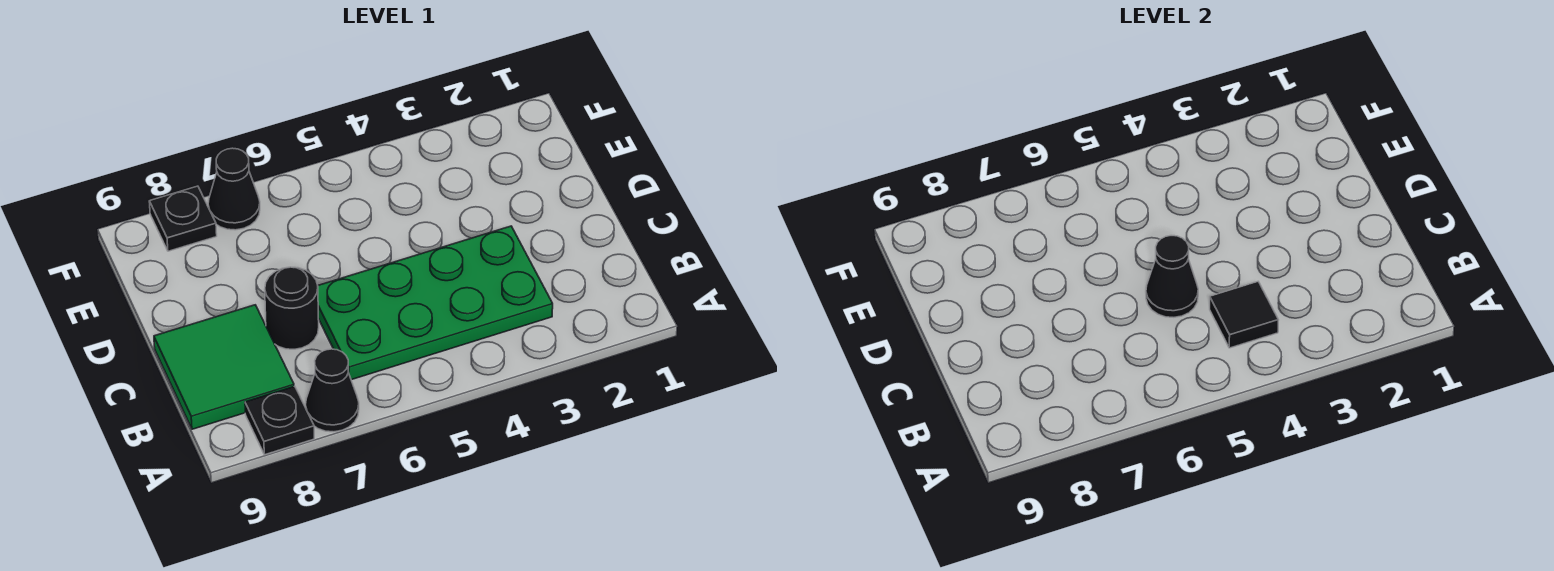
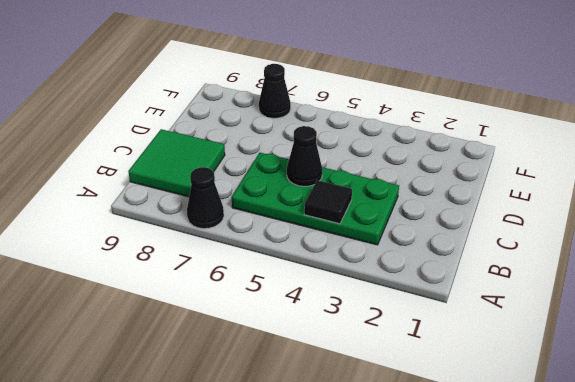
none -> black 1x1 plate [245,386,314,455]
none -> black 1x1 round brick [265,267,319,349]

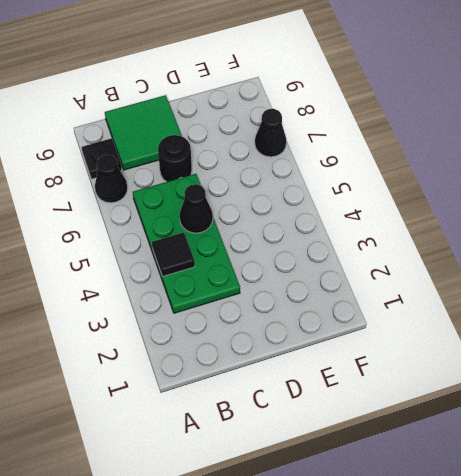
none -> black 1x1 plate [149,186,217,251]

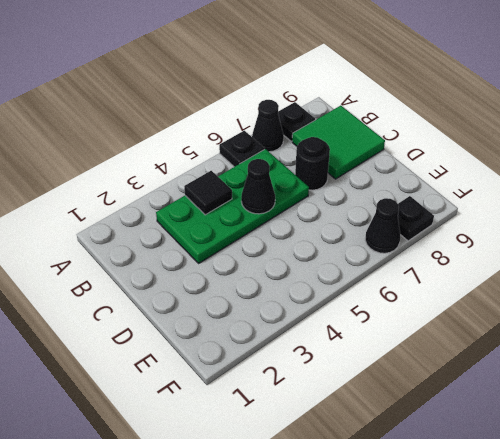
black 1x1 plate [219,131,265,167] -> none

